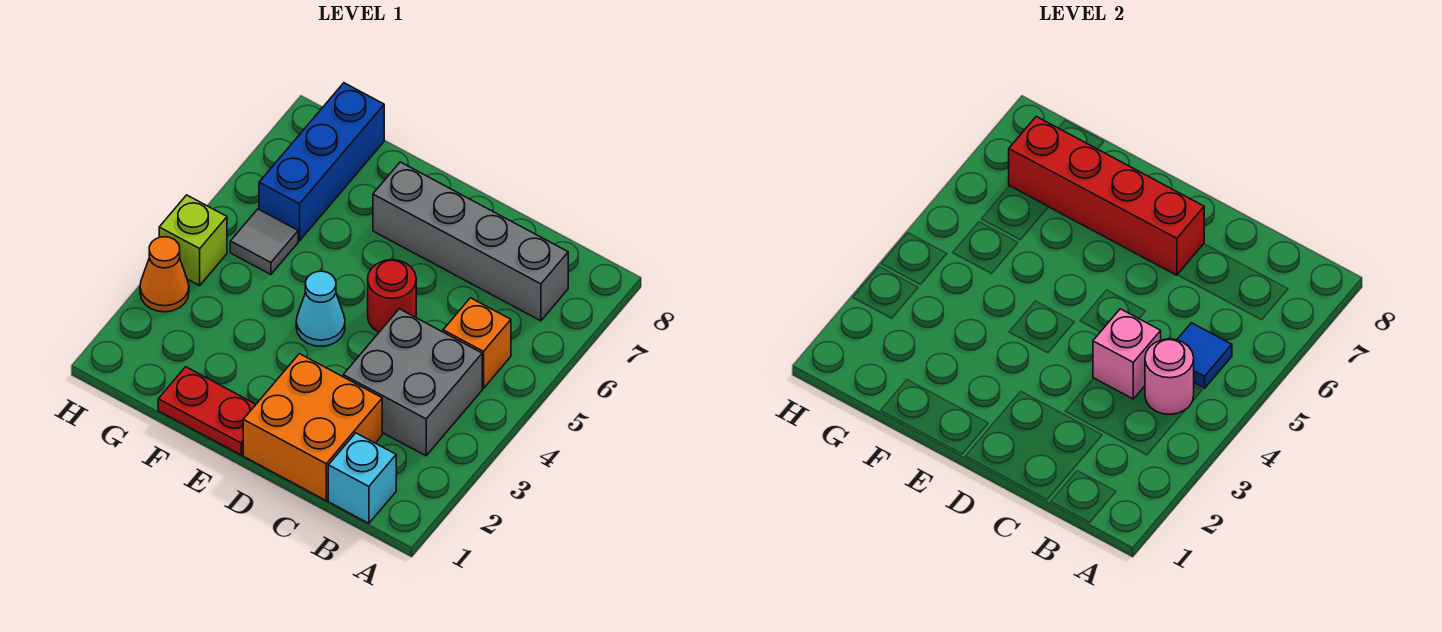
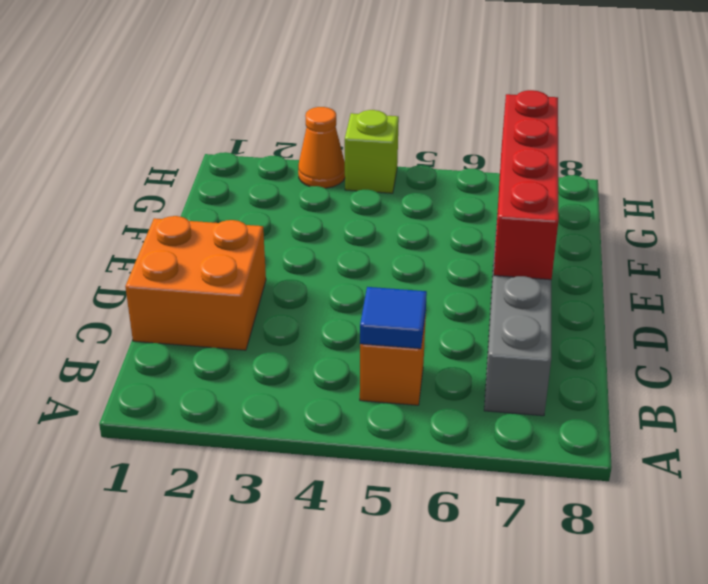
none -> cyan 1x1 brick [328,433,396,523]
none -> grey 2x2 brick [343,309,482,456]
none -> red 1x1 round brick [368,260,416,332]

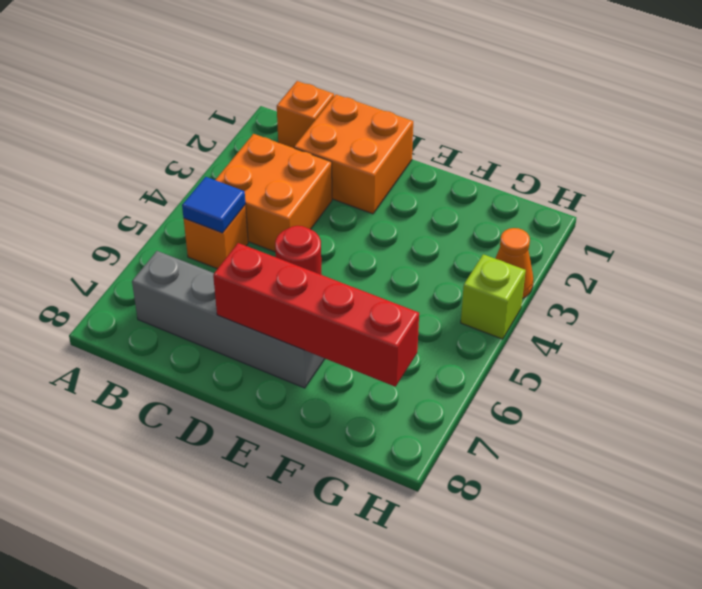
orange 1x1 brick [277,81,334,148] -> cyan 1x1 brick [328,433,396,523]
orange 2x2 brick [216,134,332,252] -> grey 2x2 brick [343,309,482,456]
none -> red 1x2 plate [158,367,256,455]
none -> cyan 1x1 cone [296,271,345,346]
none -> grey 1x1 tile [230,209,298,275]

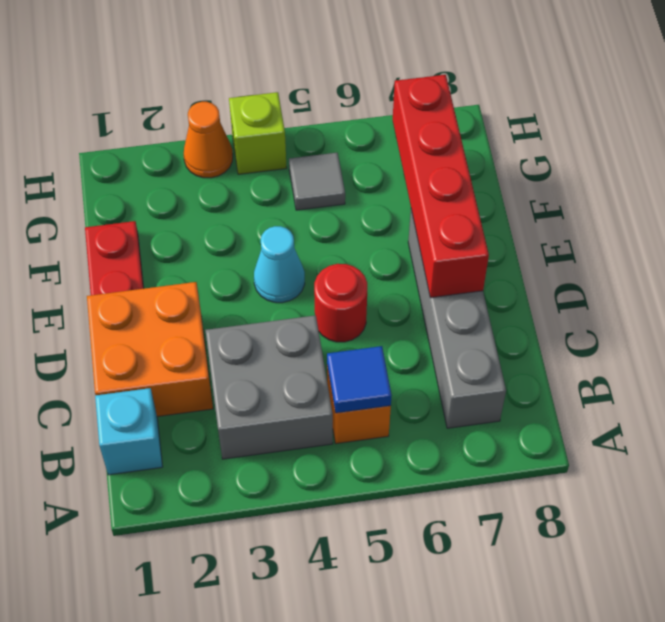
none -> blue 1x3 brick [259,83,384,241]
none -> pink 1x1 round brick [1145,339,1194,414]
none -> pink 1x1 brick [1093,309,1161,399]

